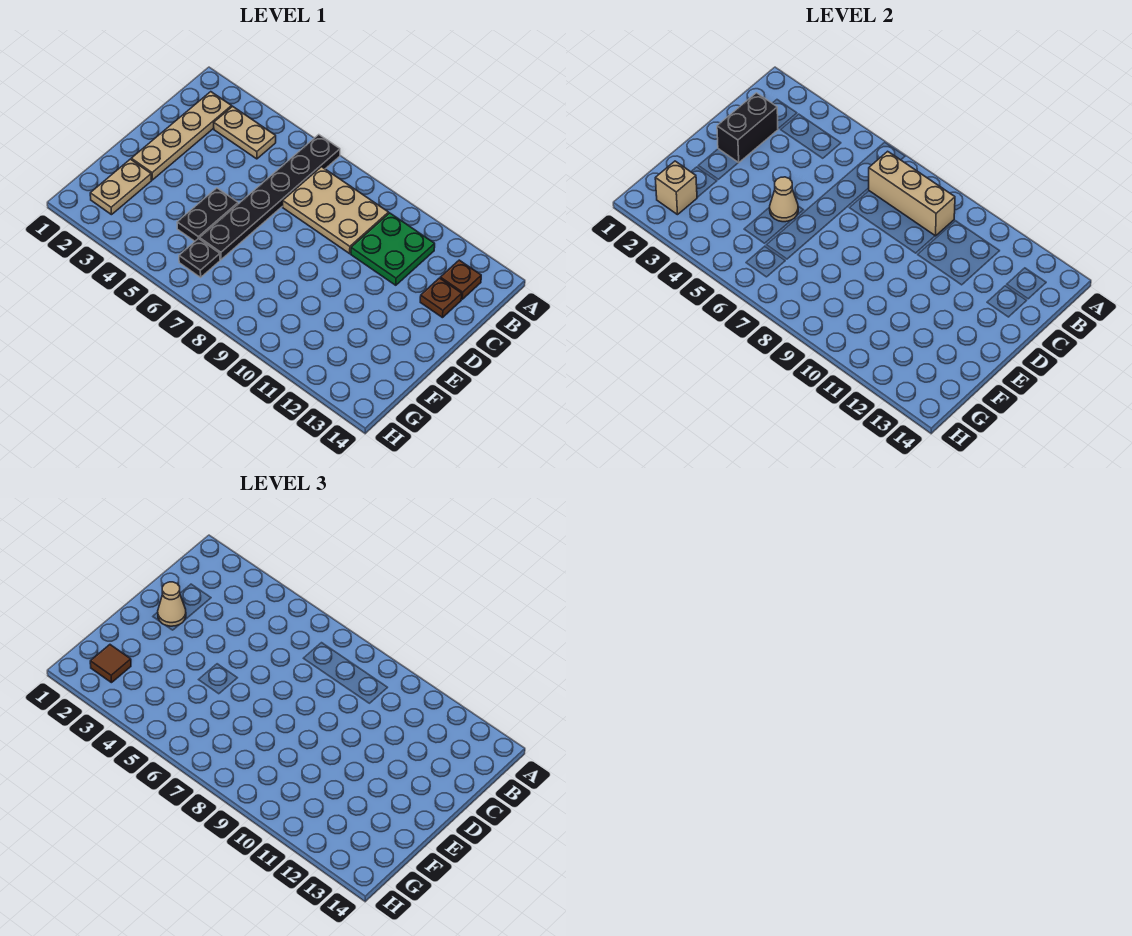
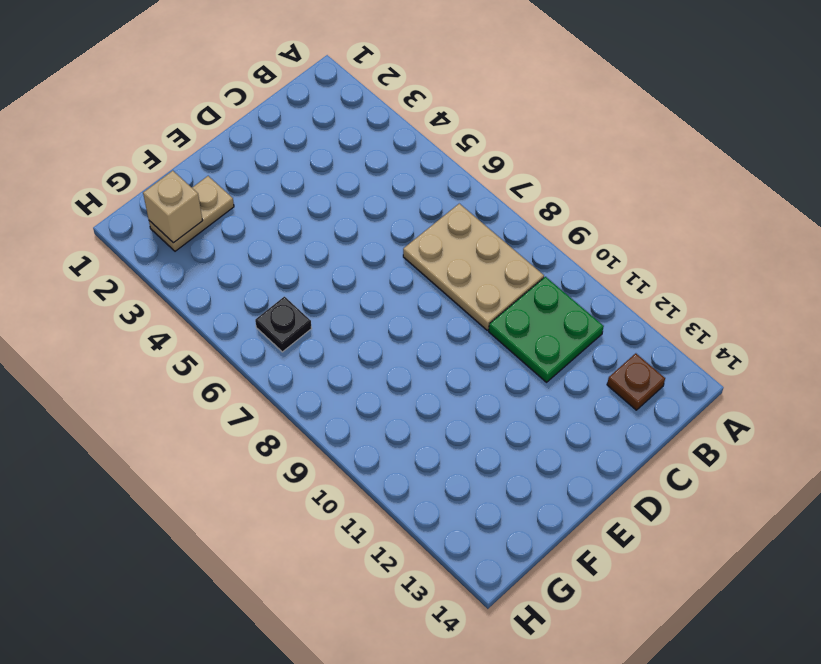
none -> black 1x6 plate [200,135,340,260]
none -> tan 1x4 plate [131,92,232,180]
none -> tan 1x2 plate [214,106,276,159]

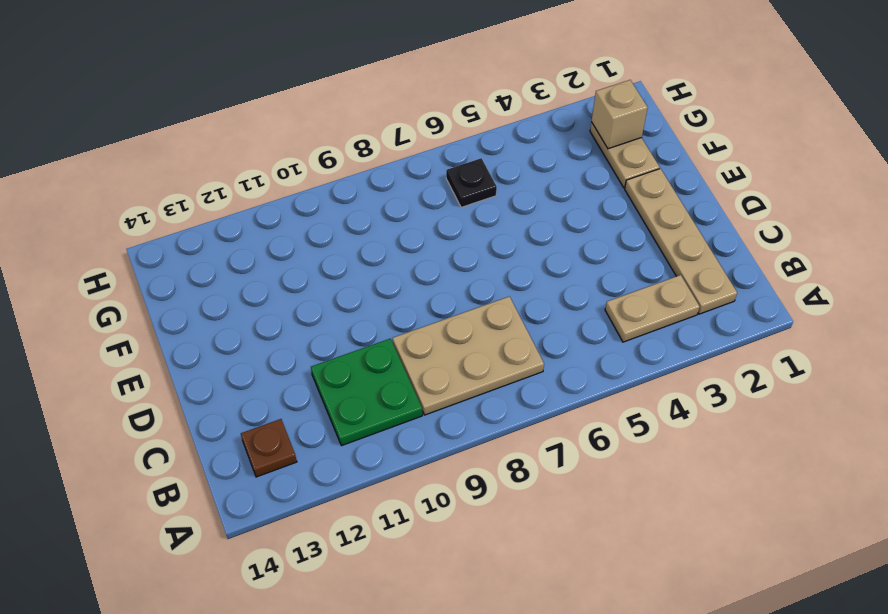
none -> black 1x6 plate [200,135,340,260]
none -> brown 1x1 plate [420,278,462,318]
none -> black 1x2 plate [177,188,238,241]

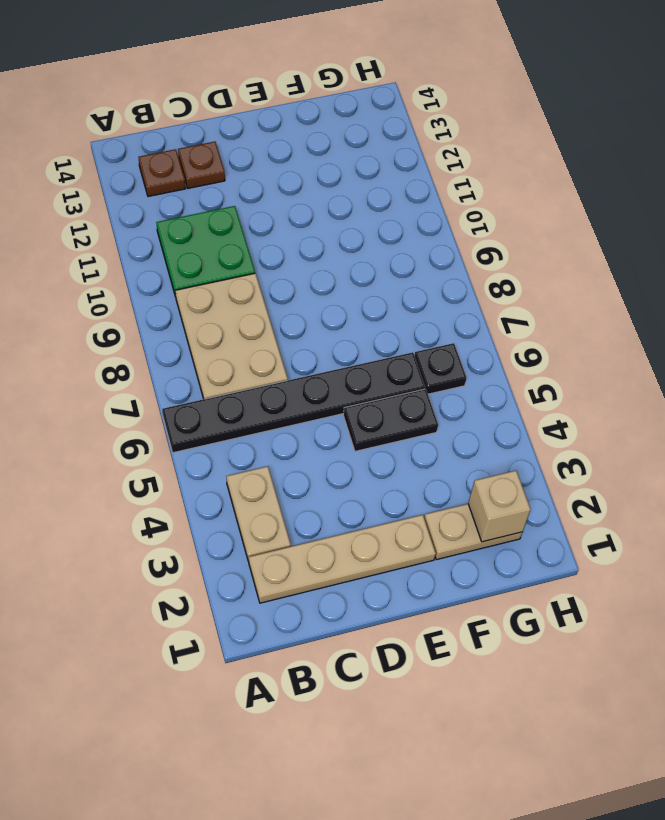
none -> tan 1x3 brick [869,151,955,236]
none -> black 1x2 brick [717,93,778,163]
none -> tan 1x1 cone [770,177,798,222]

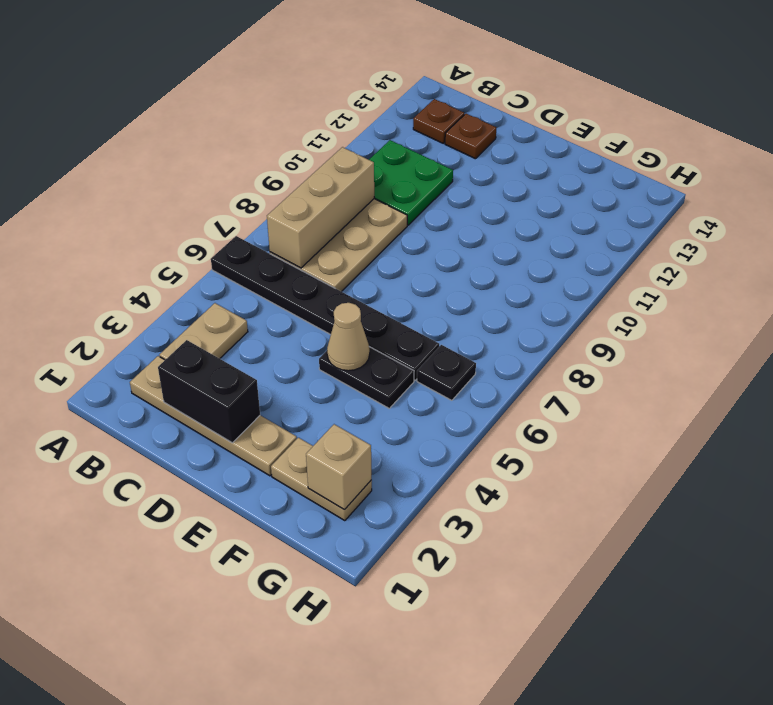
none -> tan 1x1 cone [158,582,186,626]
none -> brown 1x1 tile [90,645,131,683]

